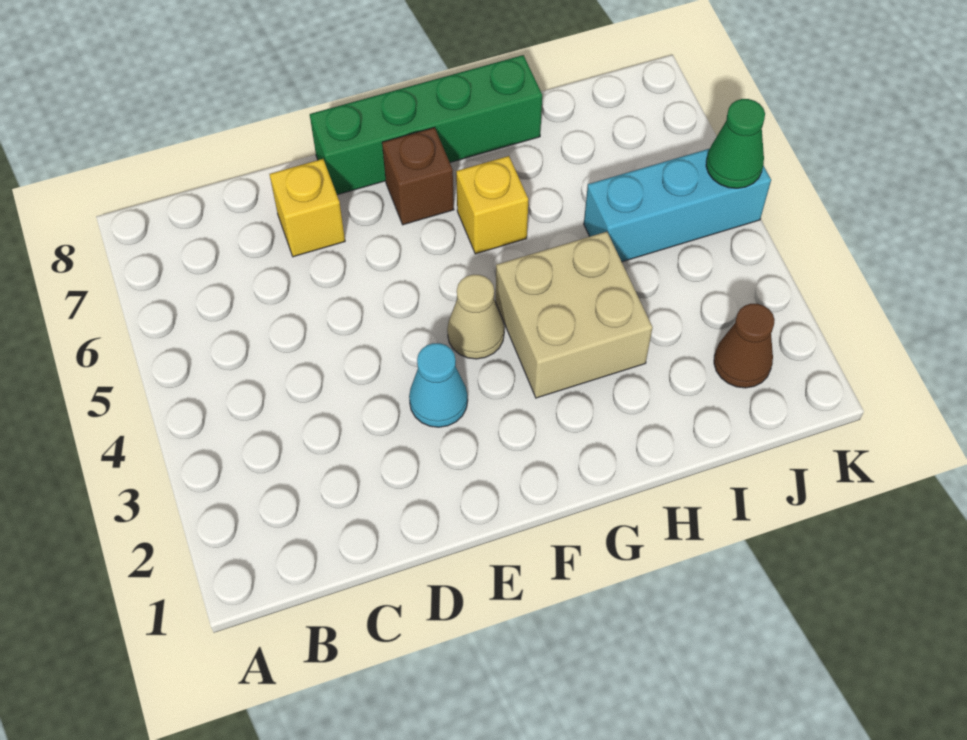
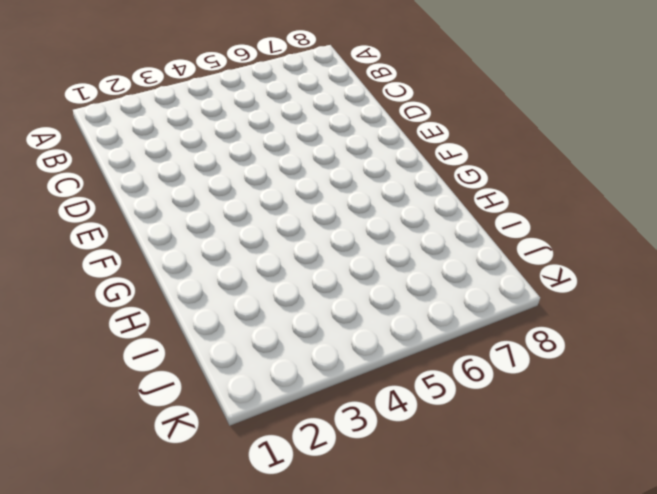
none -> yellow 1x1 brick [269,159,345,257]
none -> cyan 1x1 cone [409,343,468,427]

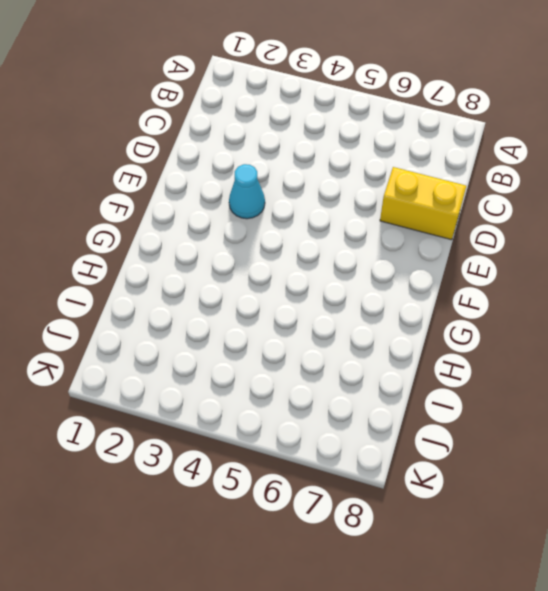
yellow 1x2 brick [380,167,466,240] -> yellow 1x1 brick [269,159,345,257]
none -> green 1x4 brick [310,55,542,195]
none -> tan 1x1 cone [447,275,504,359]

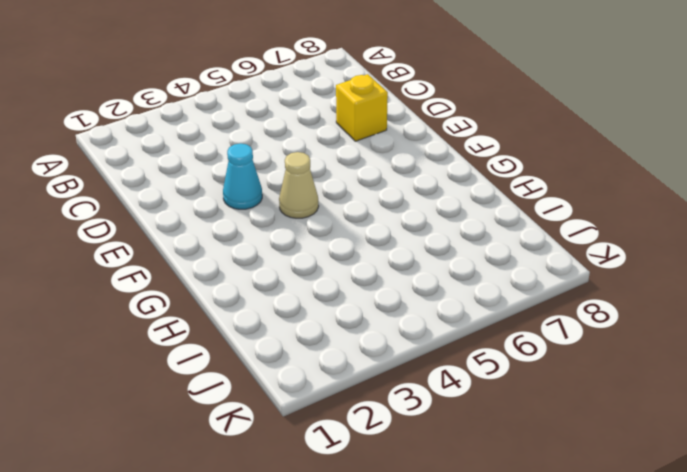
none -> green 1x4 brick [310,55,542,195]
none -> brown 1x1 brick [382,127,454,225]

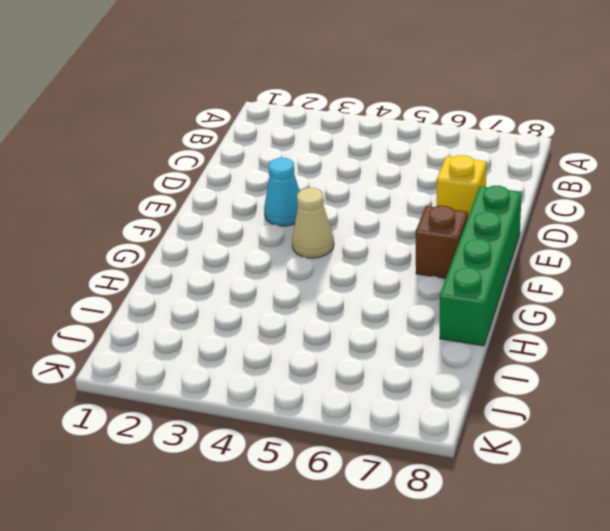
none -> tan 2x2 brick [496,232,653,398]
none -> yellow 1x1 brick [456,156,528,254]

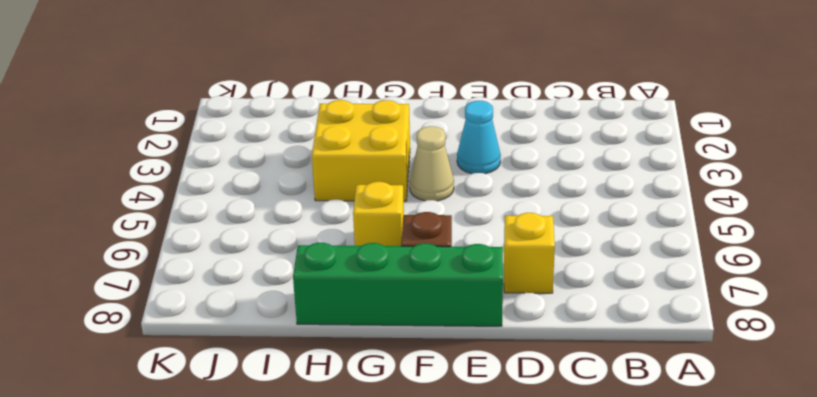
yellow 2x2 brick [312,100,410,201] -> tan 2x2 brick [496,232,653,398]
none -> cyan 1x3 brick [584,149,771,262]
none -> brown 1x1 cone [714,304,775,388]

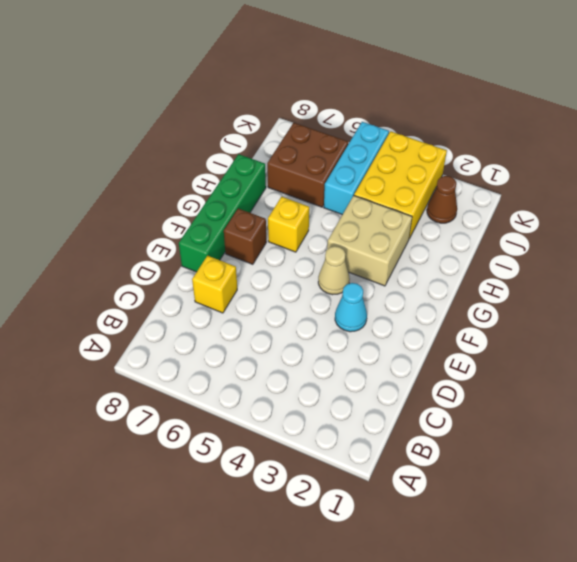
yellow 2x3 brick [354,131,447,239] -> none
brown 2x2 brick [267,123,348,207] -> none
none -> green 1x1 cone [706,99,765,188]

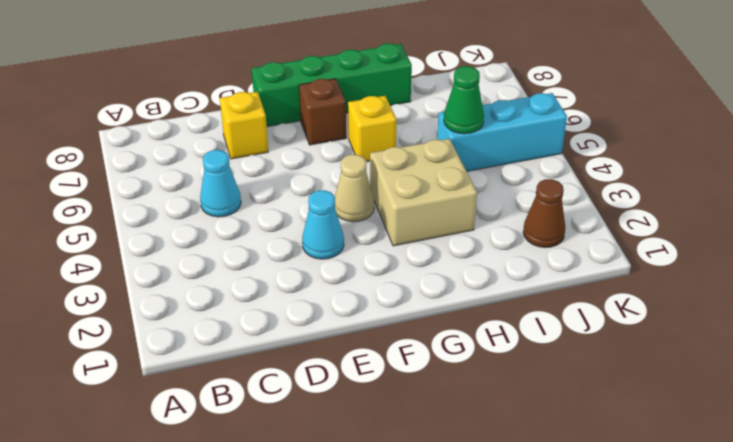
cyan 1x1 cone [200,150,241,217] -> none
green 1x1 cone [444,66,484,134] -> green 1x1 cone moved to [706,99,765,188]

